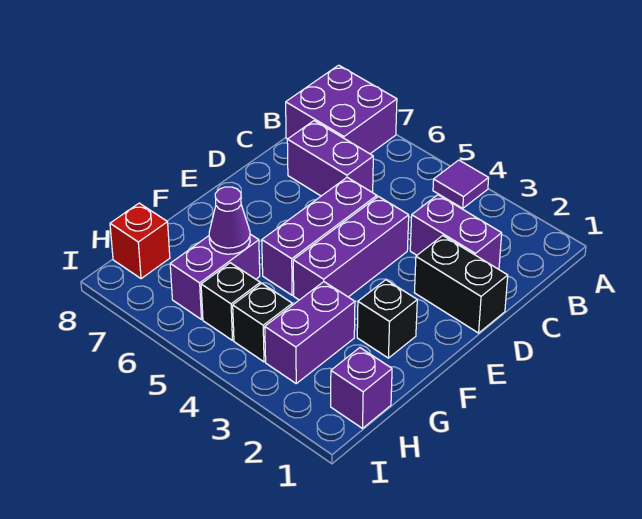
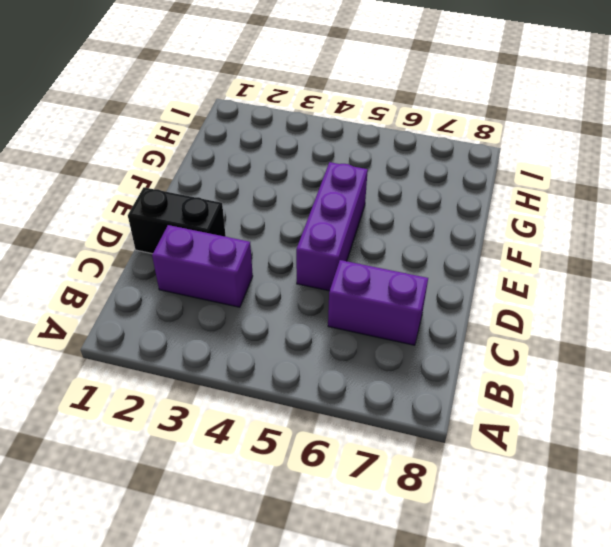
none -> purple 1x1 tile [433,160,489,208]
none -> purple 2x2 brick [286,65,397,154]
none -> purple 1x3 brick [293,196,409,300]

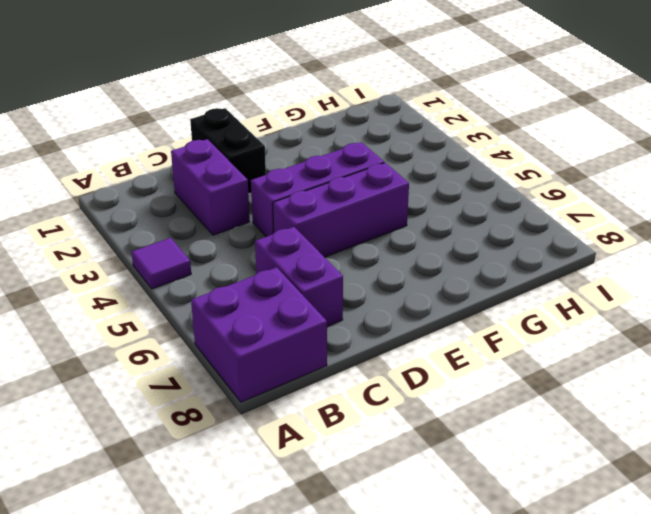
none -> black 1x1 brick [357,280,417,358]
none -> purple 1x2 brick [265,282,355,383]
none -> purple 1x2 brick [170,234,260,319]

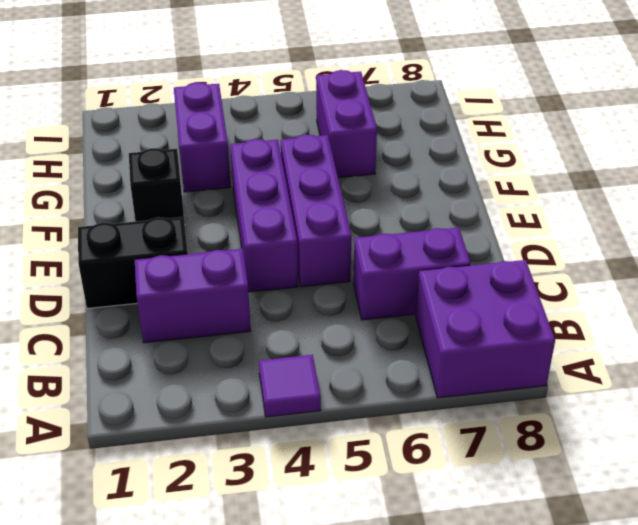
none -> purple 1x1 brick [331,348,392,428]
none -> black 1x1 brick [233,283,292,362]
none -> black 1x1 brick [201,263,260,340]

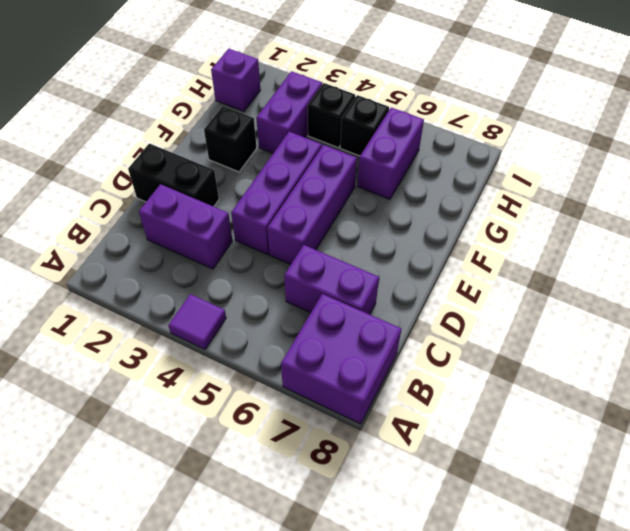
none -> red 1x1 brick [110,203,170,279]
none -> purple 1x1 cone [209,187,250,254]

